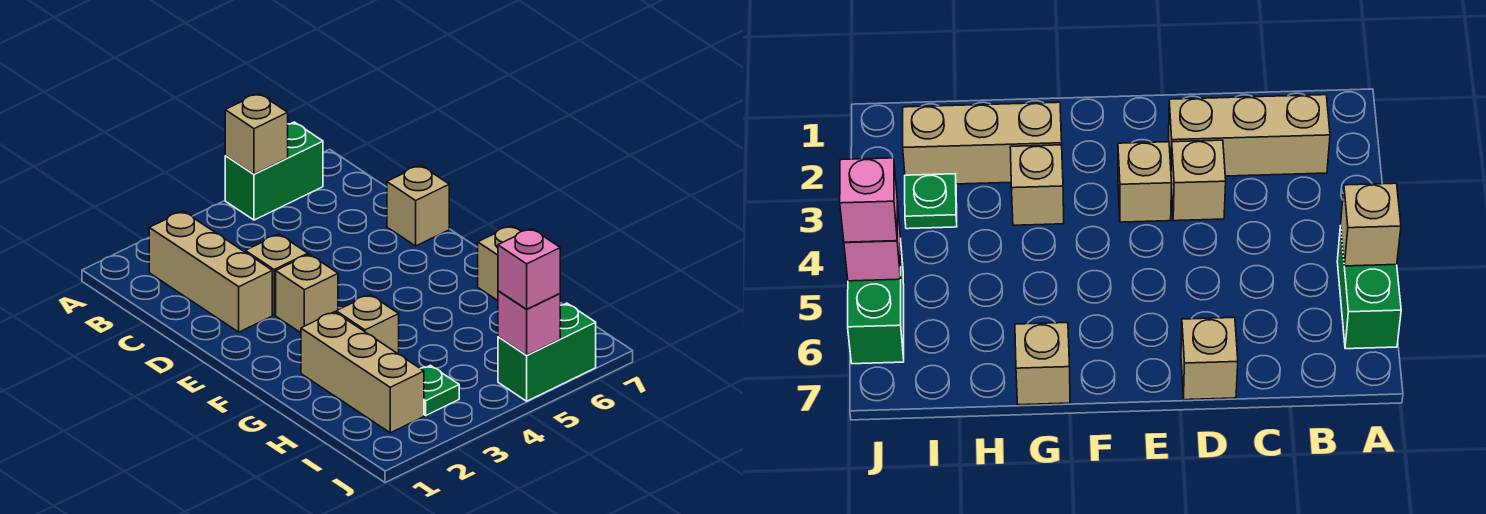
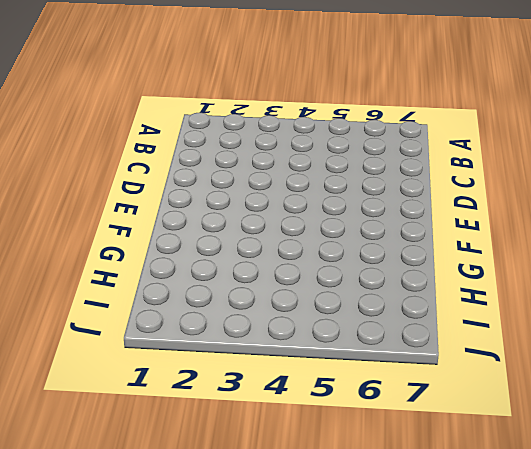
none -> green 1x2 brick [225,122,323,220]
none -> tan 1x3 brick [149,211,272,332]
none -> tan 1x1 brick [245,234,308,315]

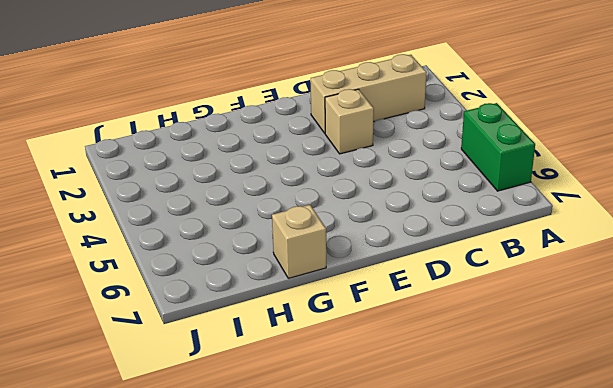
none -> tan 1x1 brick [387,165,449,246]
none -> tan 1x1 brick [276,254,338,333]
none -> tan 1x3 brick [301,312,424,433]

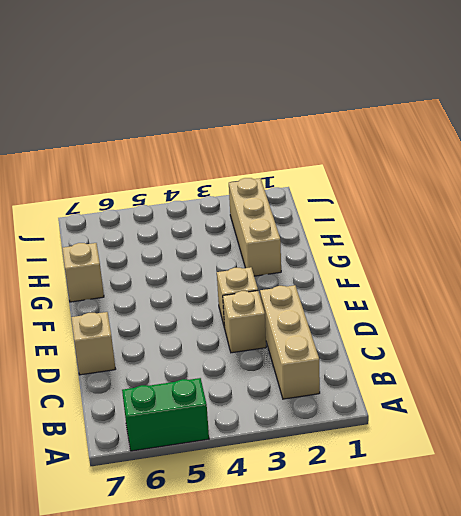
none -> tan 1x1 brick [336,295,399,354]
none -> green 1x1 plate [421,365,459,415]
none -> green 1x2 brick [498,303,596,401]

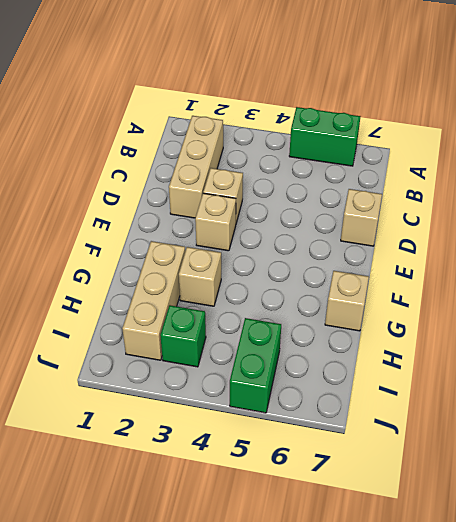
green 1x1 brick [160,305,206,367] -> green 1x1 plate [421,365,459,415]
green 1x2 brick [230,318,281,413] -> green 1x2 brick turned to [498,303,596,401]
none -> tan 1x1 brick [225,93,288,174]
none -> pink 1x1 brick [498,291,560,355]
none -> pink 1x1 brick [498,229,560,309]

